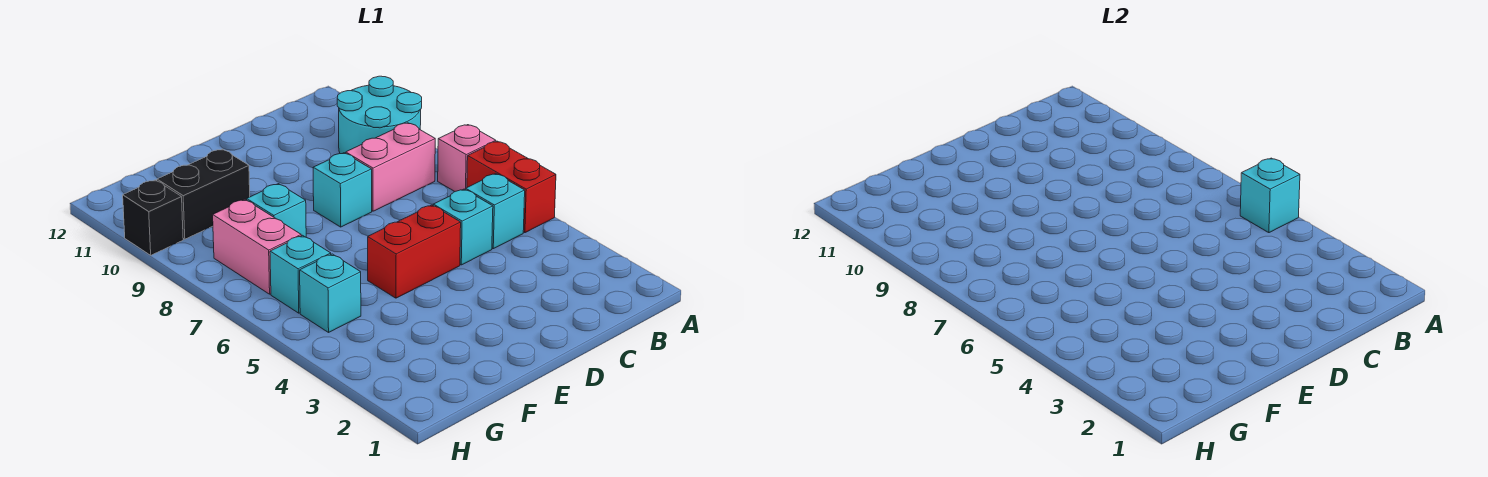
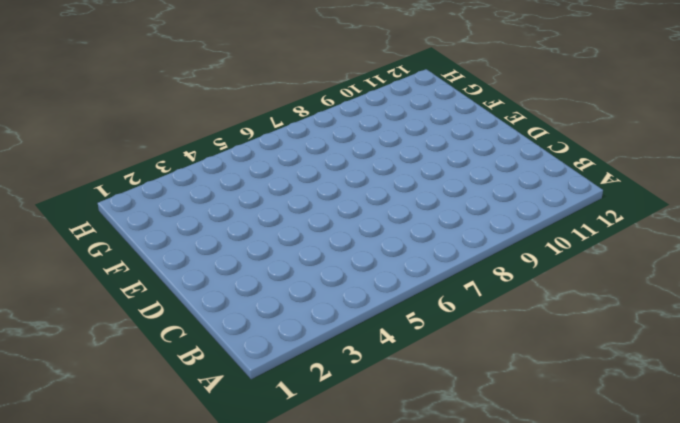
none -> red 1x2 brick [467,141,556,233]
none -> pink 1x1 brick [438,125,496,192]
none -> cyan 2x2 round brick [337,76,422,154]

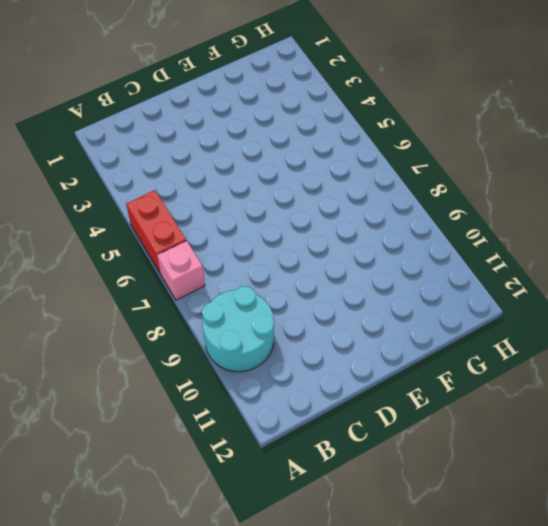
none -> cyan 1x1 brick [466,174,525,249]
none -> pink 1x2 brick [346,123,435,211]
none -> cyan 1x1 brick [433,189,493,265]

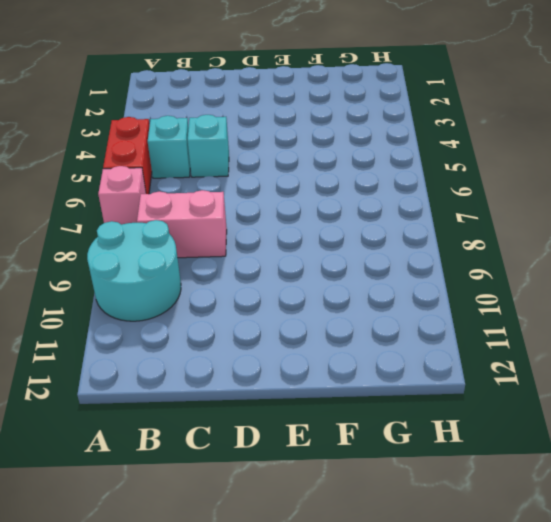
none -> red 1x2 brick [368,205,461,298]
none -> cyan 1x1 brick [313,153,372,227]
none -> cyan 1x1 brick [247,184,306,237]

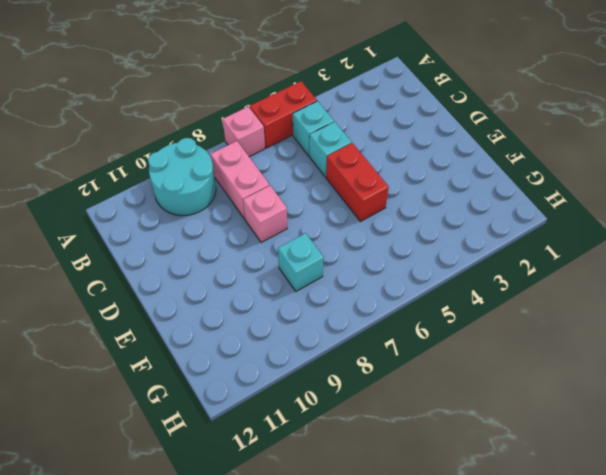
pink 1x1 brick [243,186,287,243] -> cyan 1x1 brick [313,153,372,227]
none -> black 1x2 brick [157,149,250,239]
none -> cyan 1x1 brick [300,254,361,332]
none -> cyan 1x1 brick [270,235,331,313]

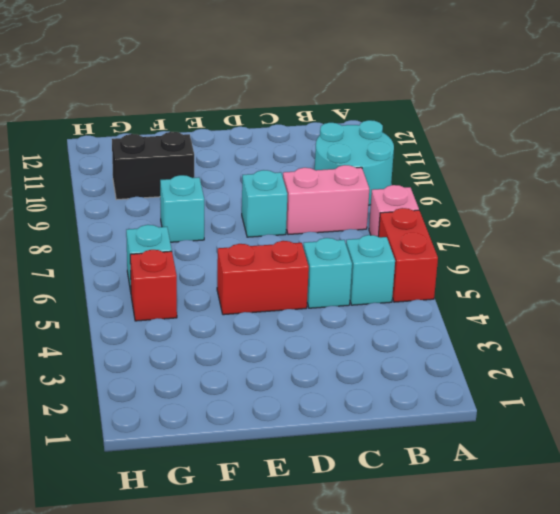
red 1x1 brick [130,250,177,321] -> cyan 1x1 brick [300,254,361,332]
none -> pink 1x2 brick [213,200,301,294]
none -> black 1x1 brick [123,180,183,255]
none -> cyan 1x1 brick [1240,158,1300,233]

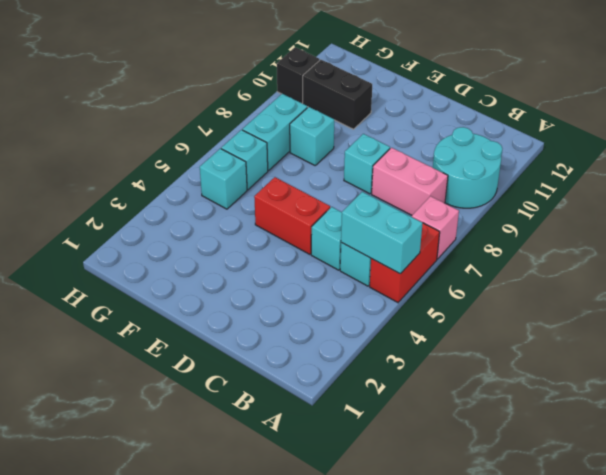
cyan 1x2 brick [341,192,423,274] -> cyan 1x1 brick [1240,158,1300,233]
cyan 1x2 brick [242,94,307,171] -> pink 1x2 brick [213,200,301,294]

